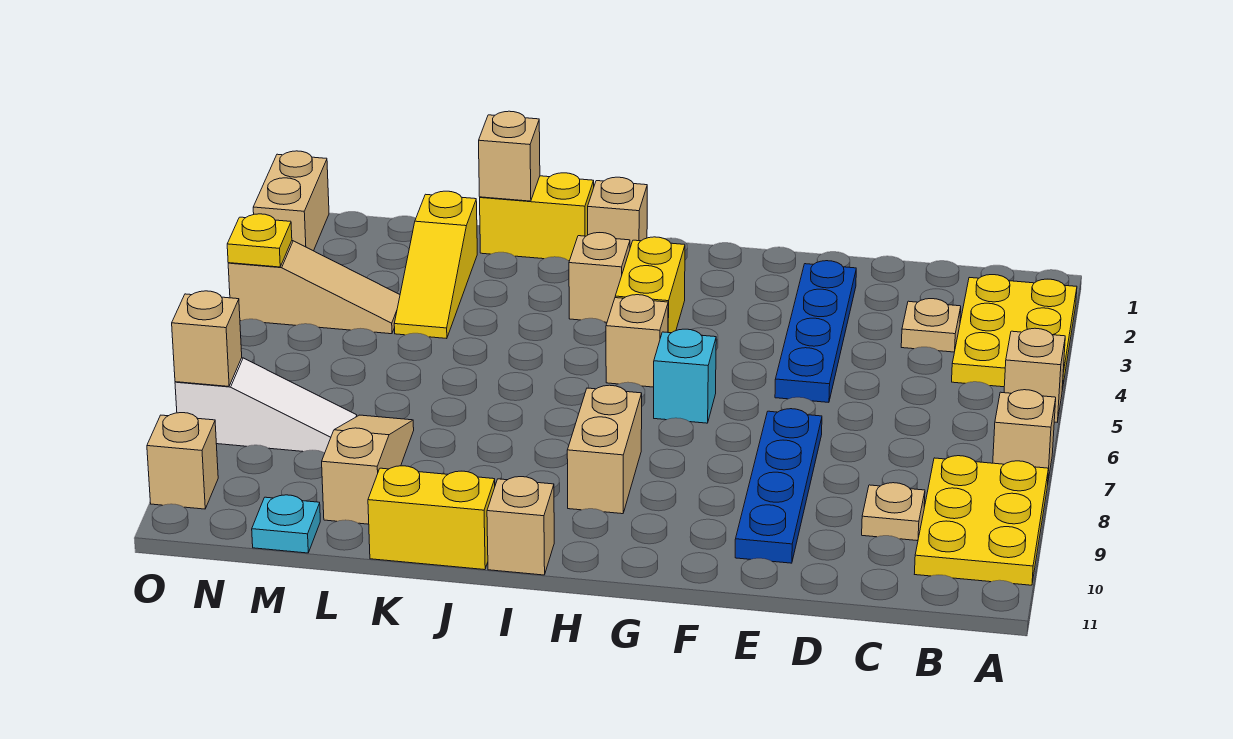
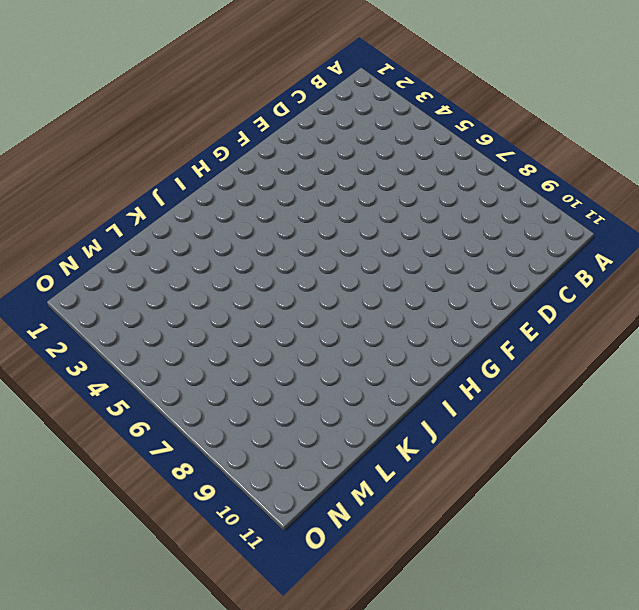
none -> yellow 2x3 plate [952,275,1077,390]
none -> tan 1x1 brick [1004,328,1065,422]
none -> tan 1x1 brick [993,390,1056,480]

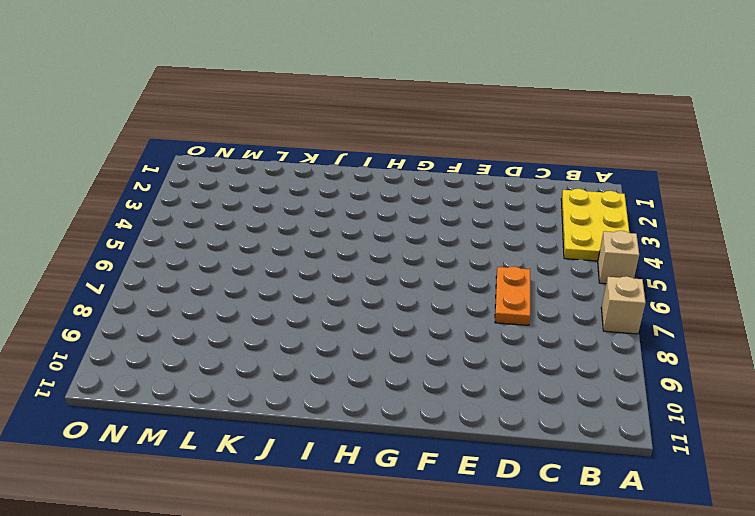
orange 1x2 plate [495,267,530,325] -> none
none -> yellow 2x3 plate [915,456,1048,585]
none -> tan 1x1 plate [901,299,961,352]
none -> tan 1x1 plate [862,483,925,541]

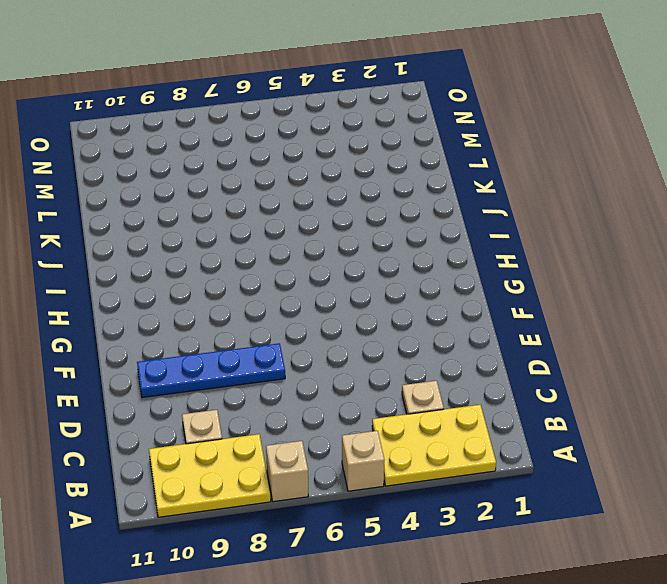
none -> blue 1x4 plate [775,261,856,402]
none -> cyan 1x1 brick [654,329,716,423]
none -> yellow 1x2 brick [615,237,685,333]

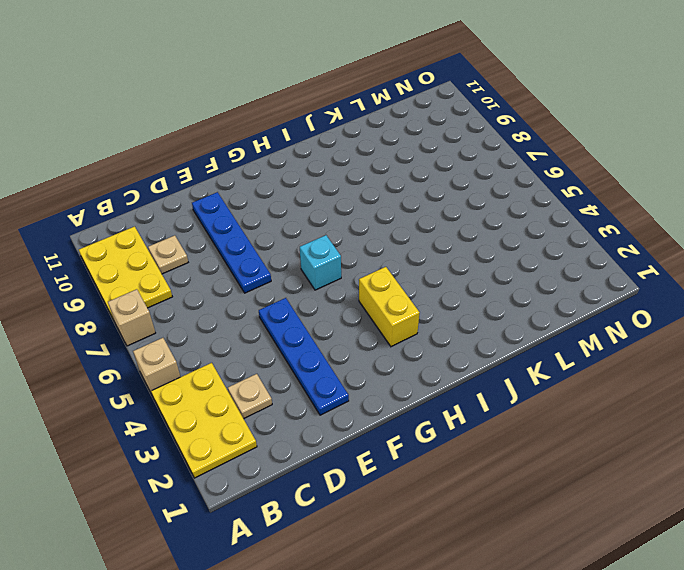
none -> tan 1x1 brick [606,295,668,387]
none -> tan 1x2 brick [567,385,642,514]
none -> tan 1x1 brick [588,177,647,247]

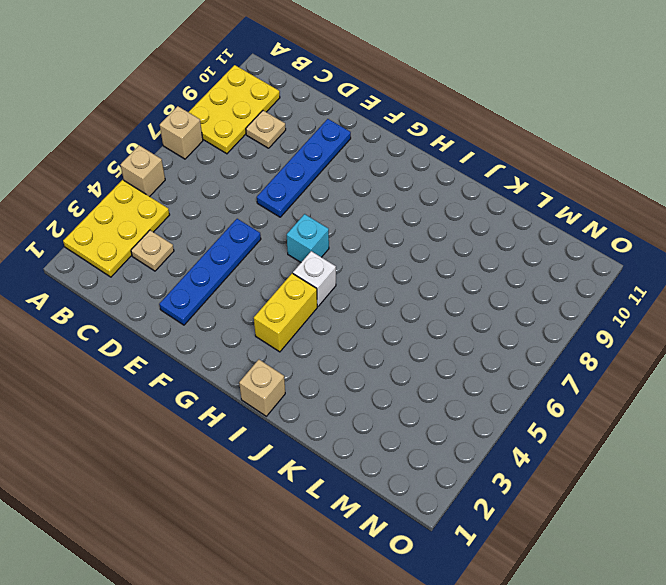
white 1x1 brick [293,251,336,306] -> tan 1x1 brick [606,295,668,387]
none -> tan 1x2 brick [567,385,642,514]
none -> tan 1x1 brick [569,233,630,322]
none -> tan 1x1 brick [487,477,554,575]

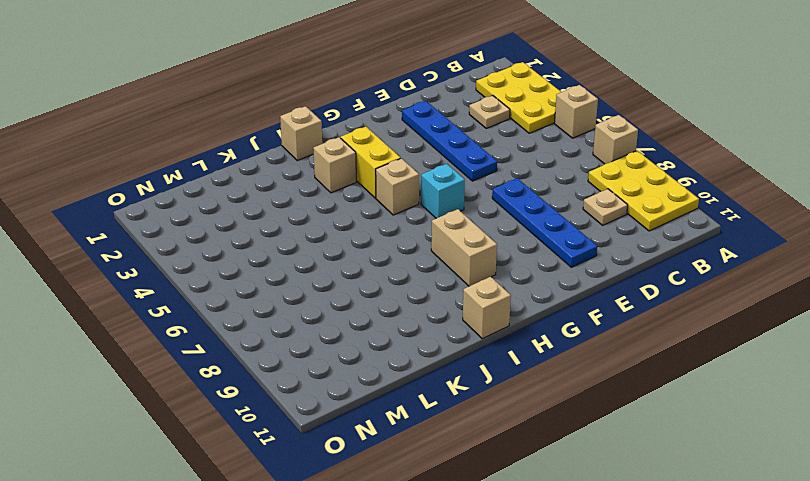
none -> yellow 1x2 brick [480,173,594,261]
none -> yellow 1x2 brick [368,466,495,570]
none -> yellow 1x3 slope [394,191,477,339]

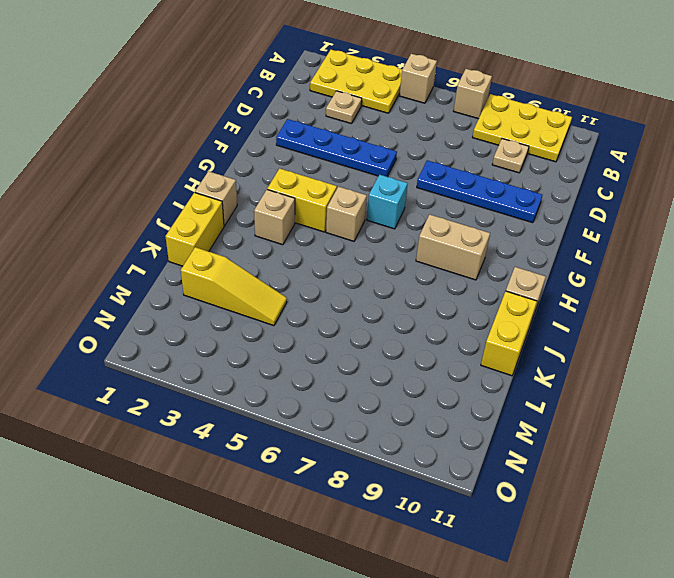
none -> tan 1x3 slope [322,415,414,524]
none -> tan 1x3 slope [228,241,400,334]
none -> white 1x3 slope [175,358,357,453]

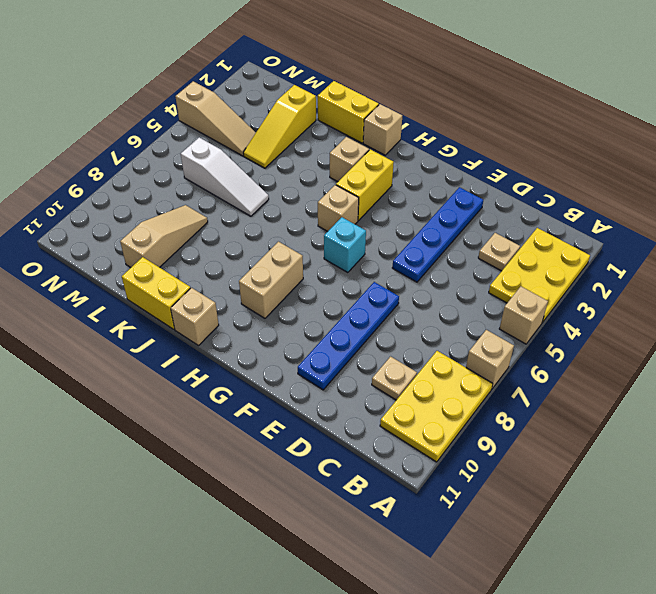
white 1x3 slope [181,138,269,216] -> white 1x3 slope moved to [175,358,357,453]
none -> cyan 1x1 plate [252,495,320,553]
none -> tan 1x2 brick [253,151,329,251]
none -> tan 1x1 brick [147,413,218,509]

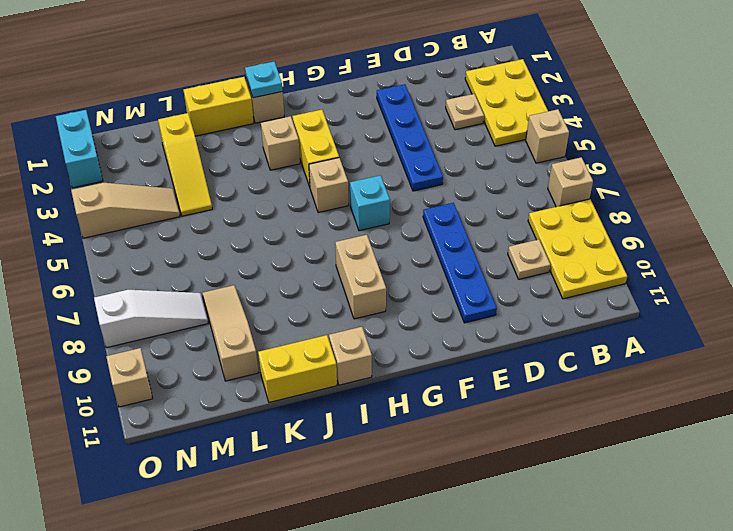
cyan 1x1 plate [245,62,283,98] -> cyan 1x1 plate moved to [252,495,320,553]
cyan 1x2 brick [56,110,103,188] -> tan 1x2 brick [253,151,329,251]
none -> tan 1x1 brick [479,111,540,201]
none -> yellow 1x1 plate [227,214,292,267]
none -> tan 1x1 brick [172,291,242,386]

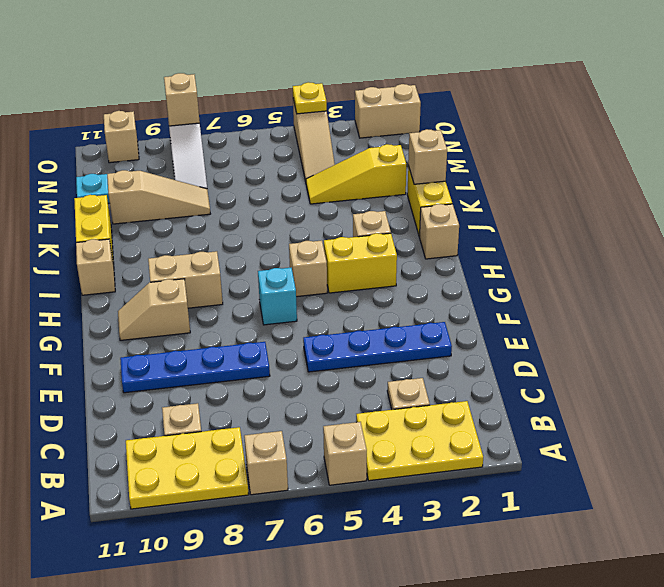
tan 1x2 slope [118,279,190,341] -> none

